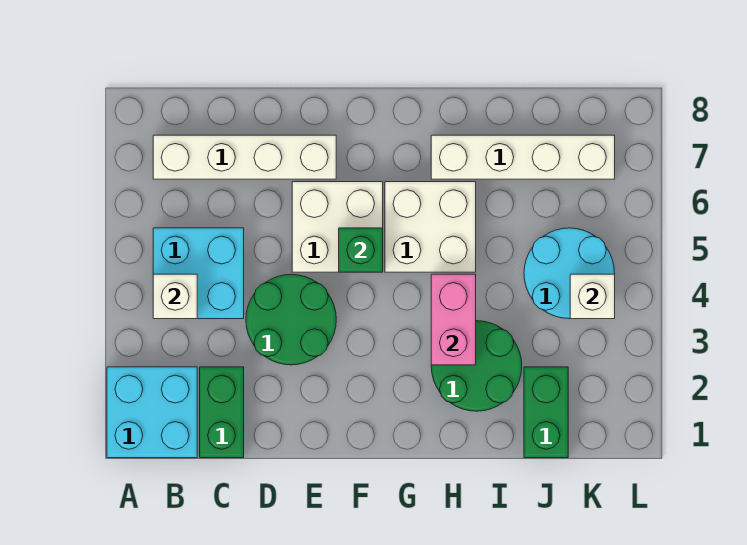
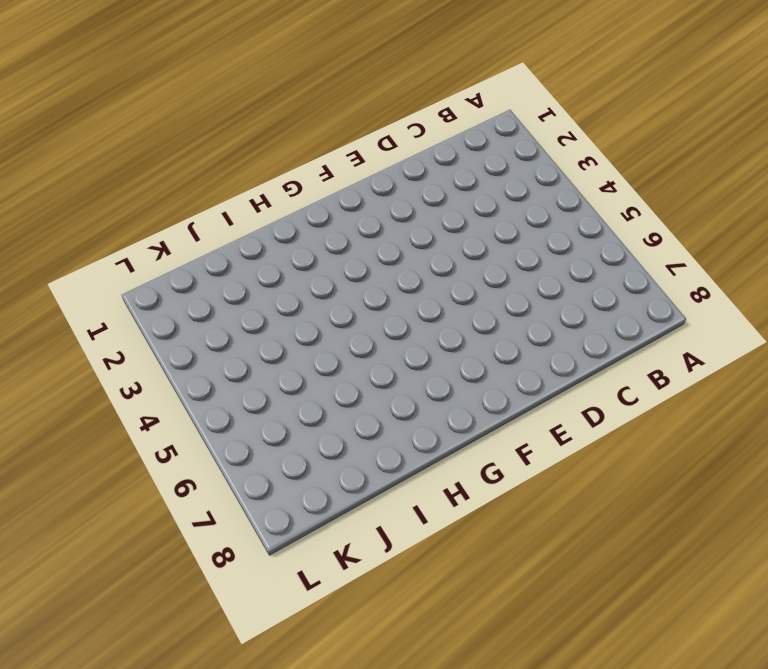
none -> cyan 2x2 brick [107,367,197,458]
none -> cyan 2x2 brick [153,228,244,319]
none -> white 1x4 brick [153,135,336,179]

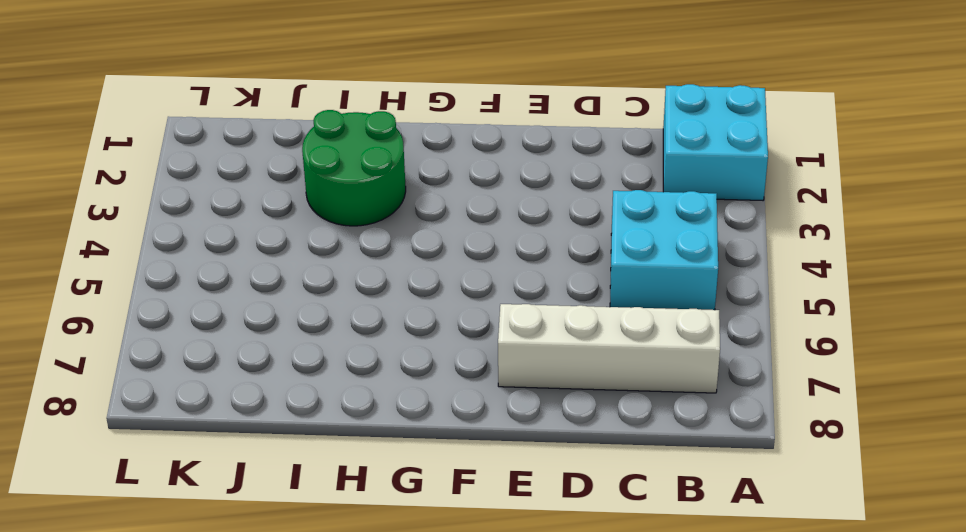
none -> green 1x2 brick [200,367,244,458]
none -> green 2x2 round brick [246,274,336,365]
none -> white 2x2 brick [292,182,383,272]

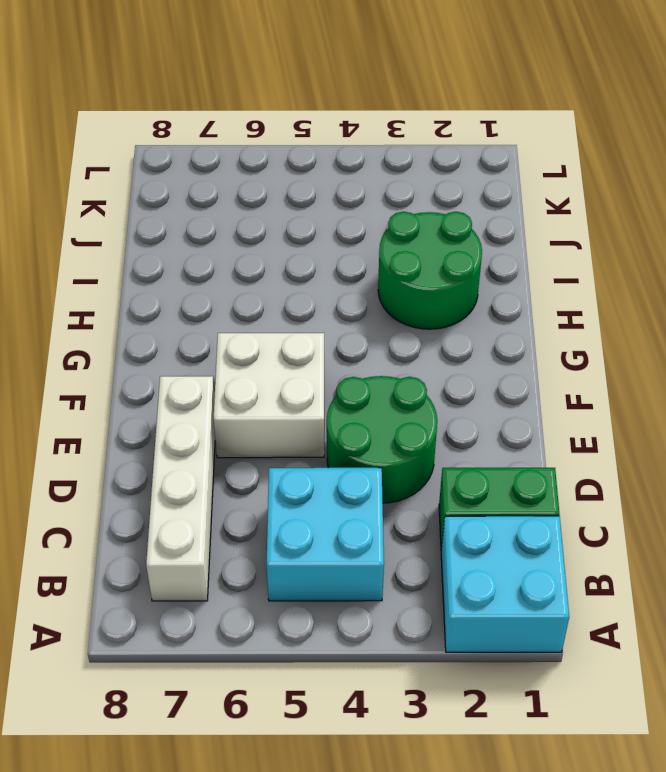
none -> white 2x2 brick [385,182,476,272]
none -> white 1x4 brick [431,135,615,179]
none -> green 1x2 brick [524,367,568,458]

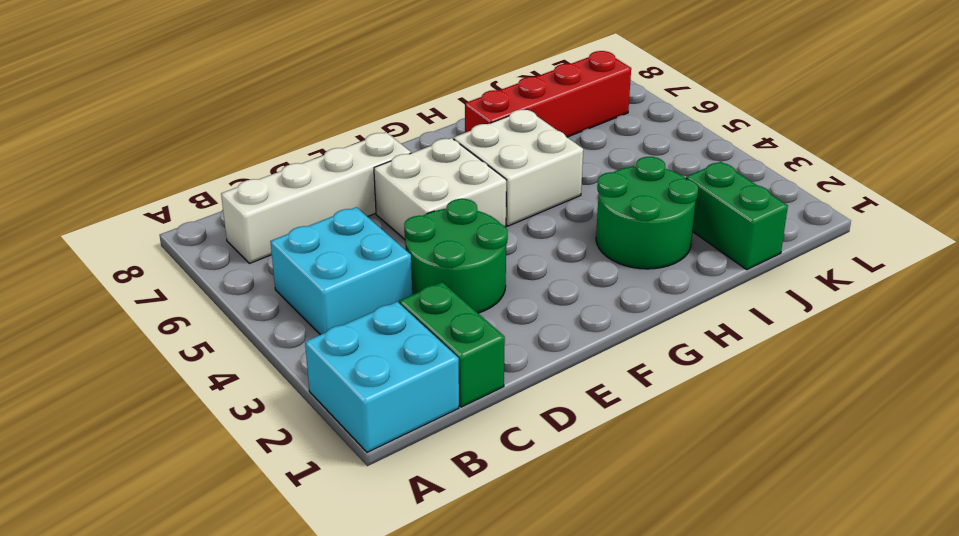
red 1x4 brick [465,51,631,137] -> white 1x4 brick [431,135,615,179]
none -> cyan 2x2 round brick [524,228,615,319]
none -> white 1x1 brick [153,274,197,319]
none -> green 1x1 brick [339,228,383,272]

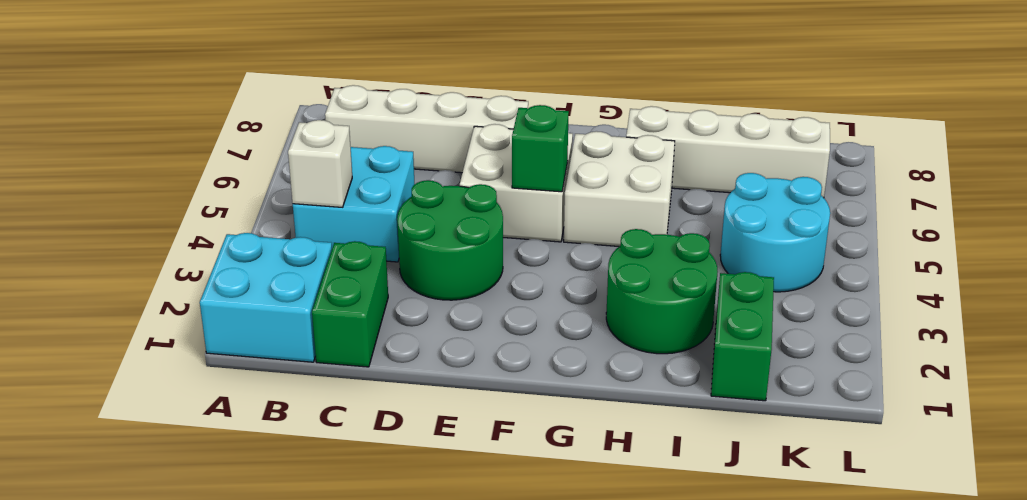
none -> pink 1x2 brick [431,274,476,365]
none -> white 1x1 brick [570,274,615,319]

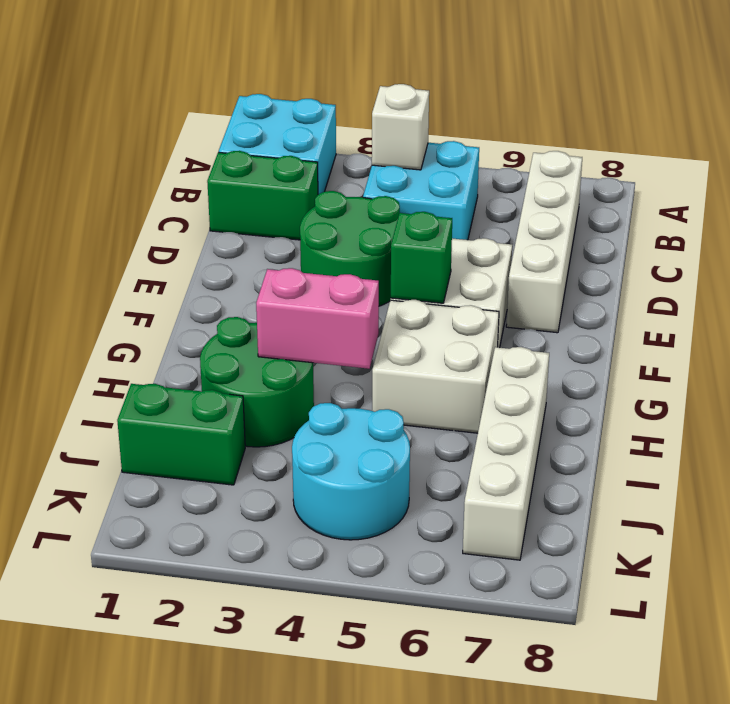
none -> white 1x1 brick [570,274,615,319]

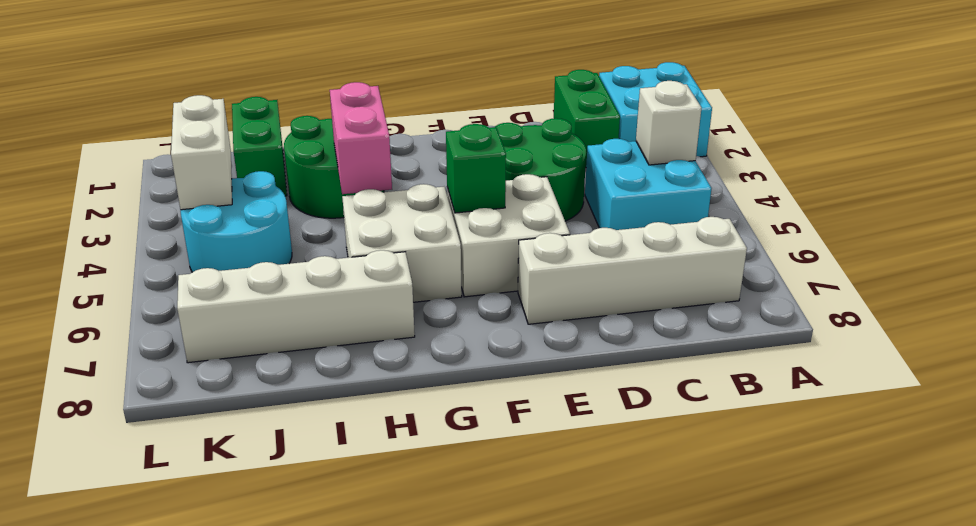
white 1x2 brick [171,95,232,210] -> white 1x1 brick [570,274,615,319]

